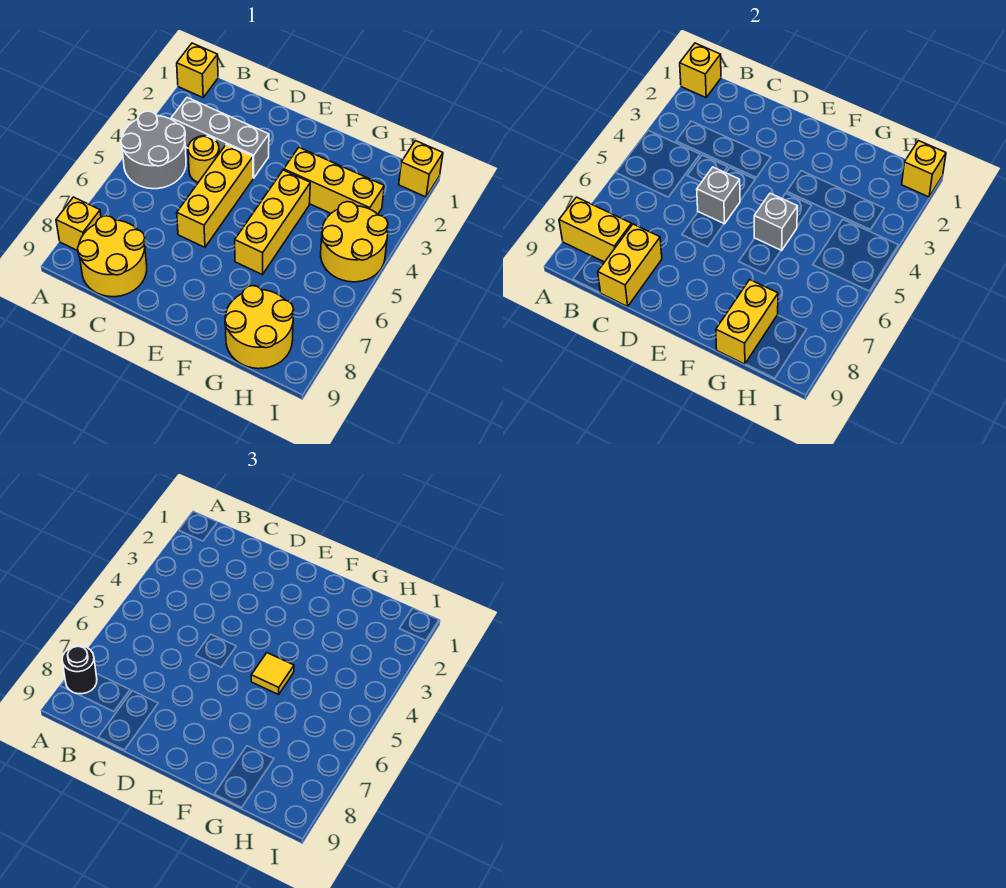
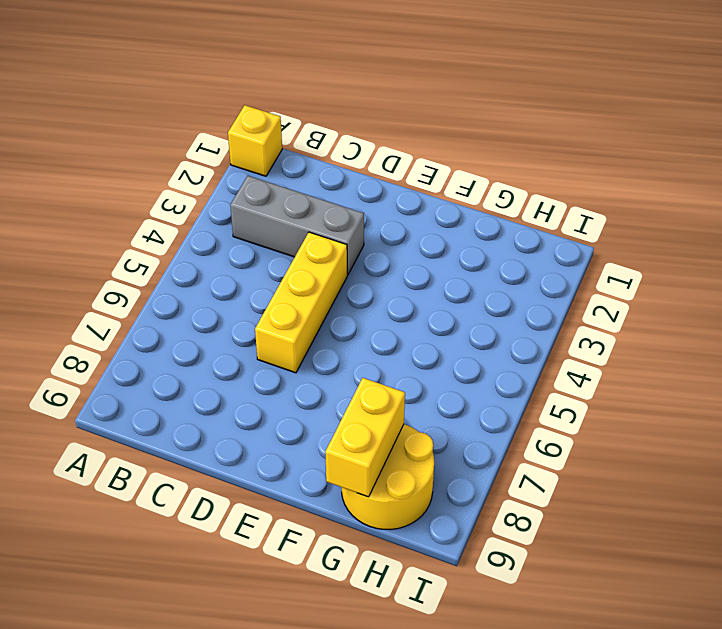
none -> grey 2x2 round brick [121,111,186,189]
none -> yellow 1x1 brick [56,197,101,250]
none -> yellow 2x2 round brick [78,216,147,297]

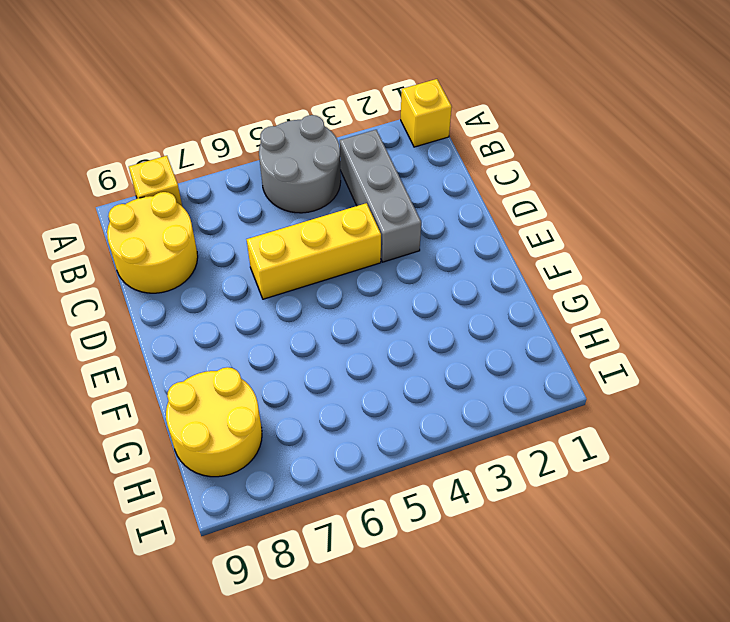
none -> yellow 1x1 round brick [188,136,219,182]
none -> yellow 1x3 brick [284,148,384,214]
none -> yellow 1x3 brick [235,170,310,275]

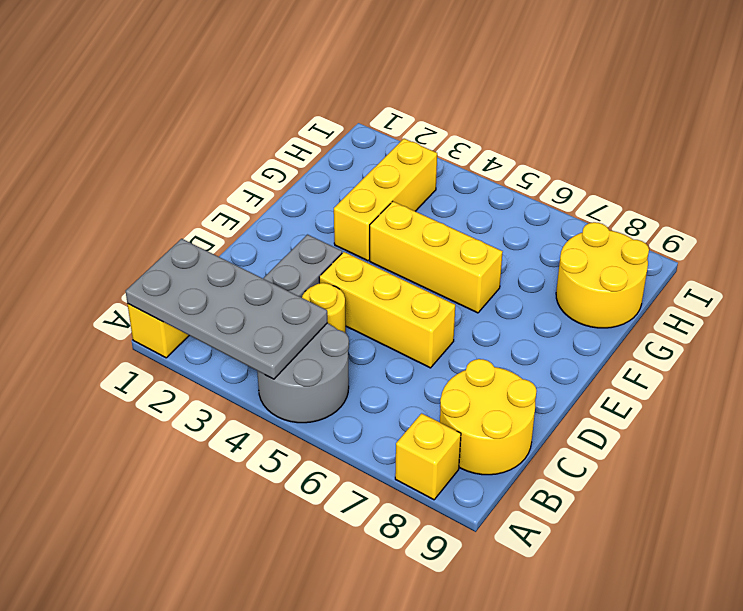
grey 2x4 plate [126,239,327,379] -> yellow 1x1 brick [680,43,721,98]
none -> yellow 2x2 round brick [321,202,388,282]
none -> yellow 1x1 brick [399,141,443,197]
none -> yellow 1x2 brick [559,197,632,262]

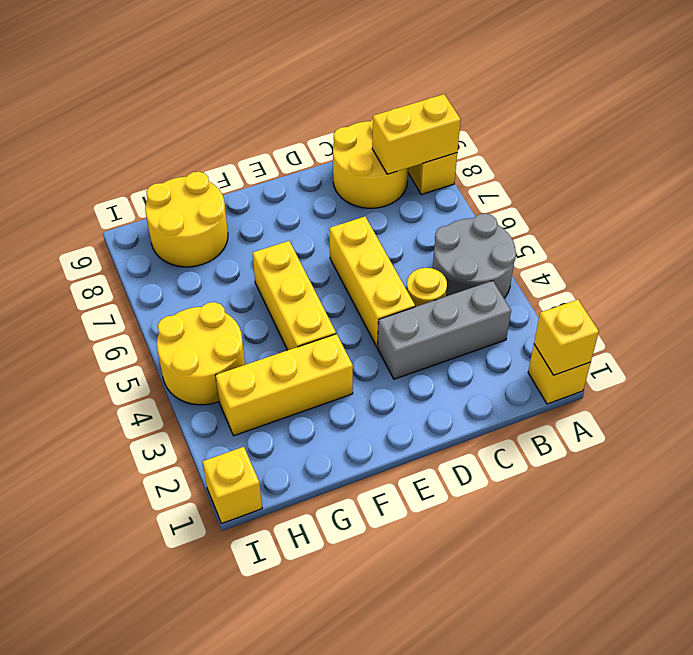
none -> yellow 1x2 brick [598,224,662,307]
none -> grey 1x1 brick [697,167,740,224]
none -> grey 1x1 brick [754,193,798,251]

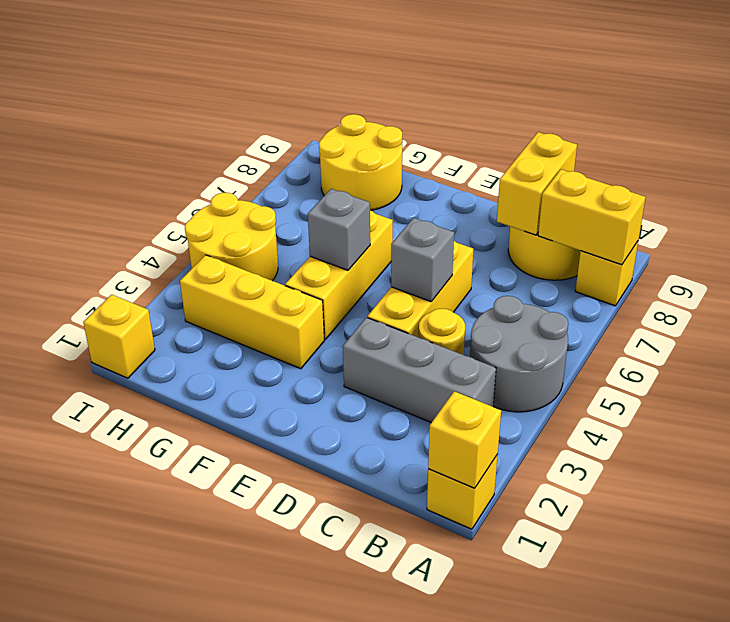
none -> yellow 1x2 brick [716,280,778,364]
none -> yellow 1x1 brick [902,141,946,197]
none -> black 1x1 round brick [62,646,97,694]

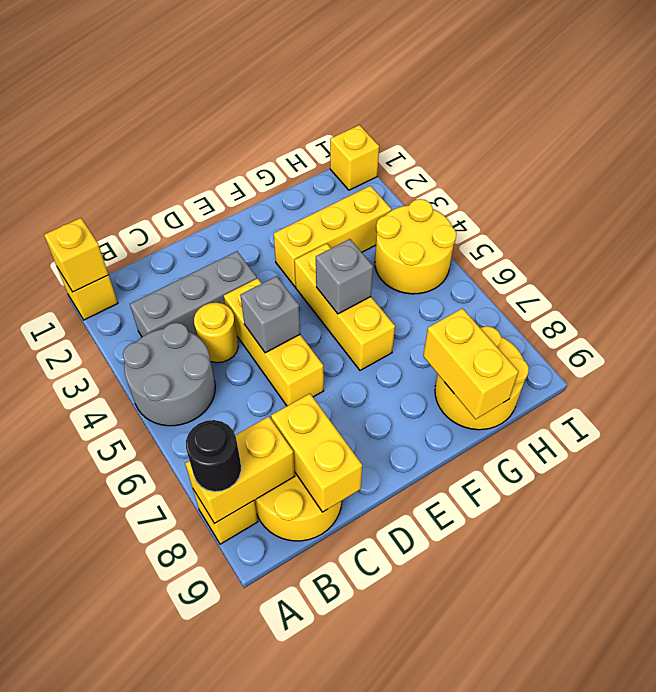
none -> yellow 1x1 brick [902,141,946,197]
none -> yellow 1x1 tile [251,653,294,695]

